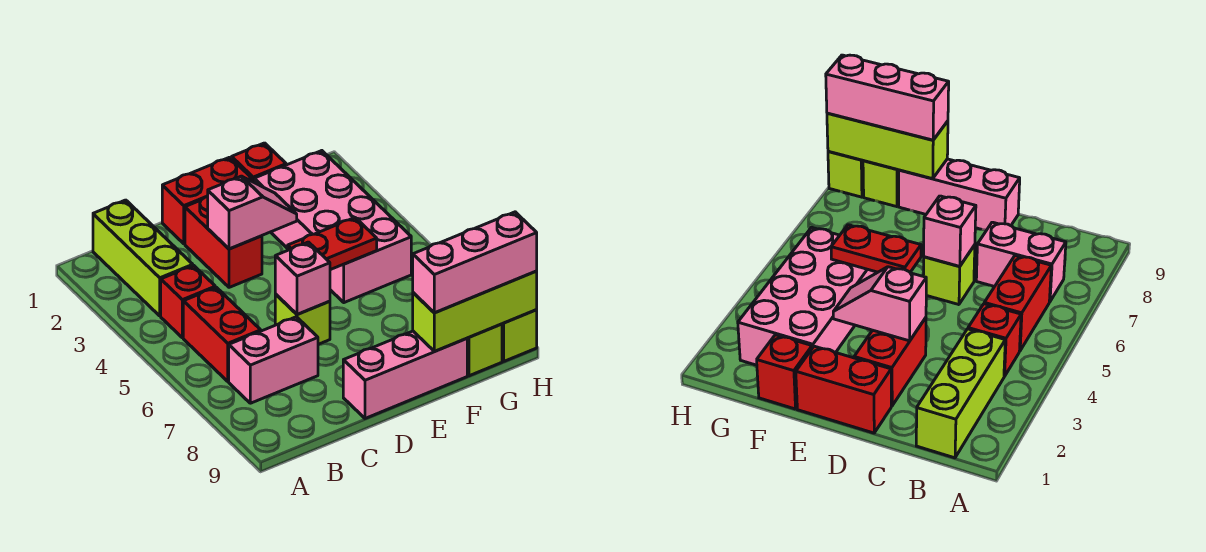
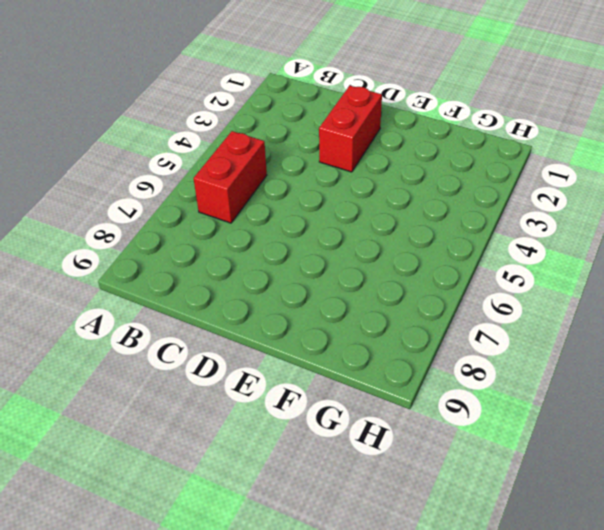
none -> lime 1x3 brick [93,200,193,316]
none -> red 1x1 brick [161,266,215,338]
none -> pink 1x2 brick [229,317,318,403]

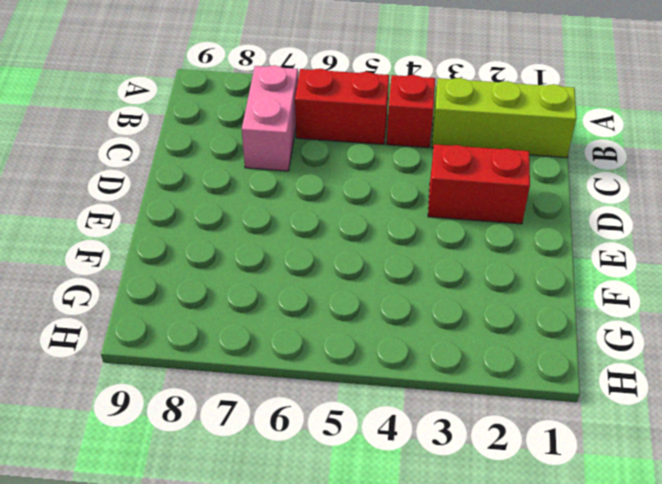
none -> red 1x2 brick [162,157,251,244]
none -> lime 1x1 brick [275,294,330,344]
none -> pink 1x3 brick [343,331,467,418]

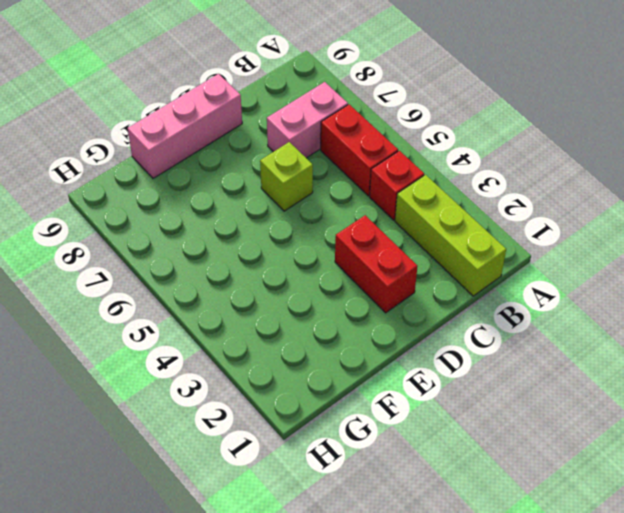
none -> red 1x2 brick [162,157,251,244]
none -> red 1x1 brick [232,143,286,182]
none -> pink 2x4 brick [254,151,411,303]

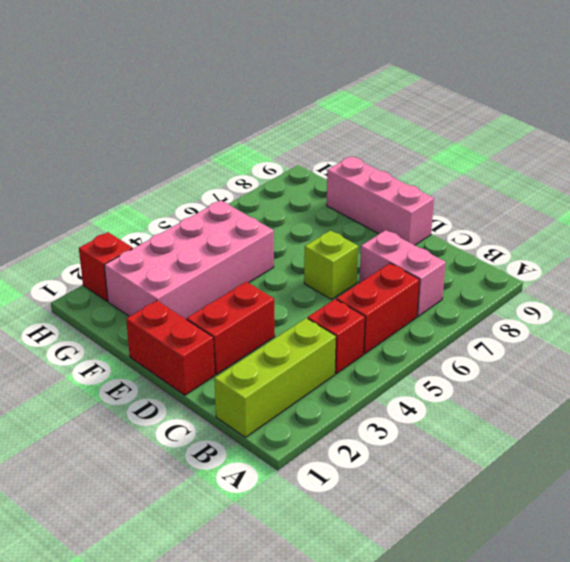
red 1x1 brick [79,232,133,301] -> red 1x1 brick moved to [232,143,286,182]
none -> lime 1x1 brick [467,324,502,376]
none -> lime 1x1 brick [502,310,537,361]
none -> pink 1x2 slope [208,176,297,249]

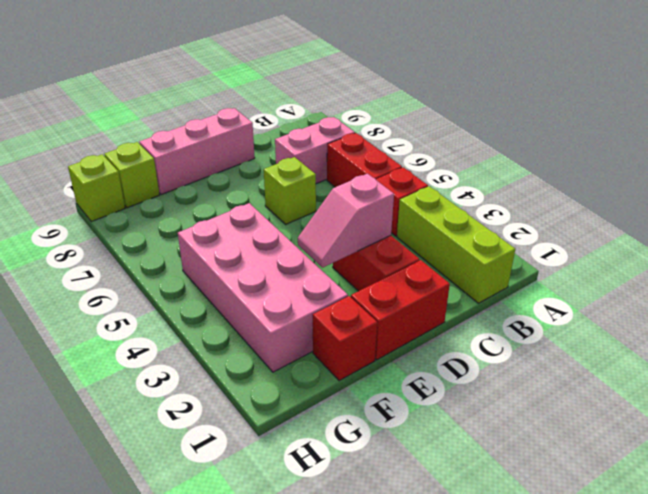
none -> pink 1x1 brick [275,242,330,314]
none -> red 1x2 plate [288,217,377,270]
none -> lime 1x3 brick [413,271,537,351]

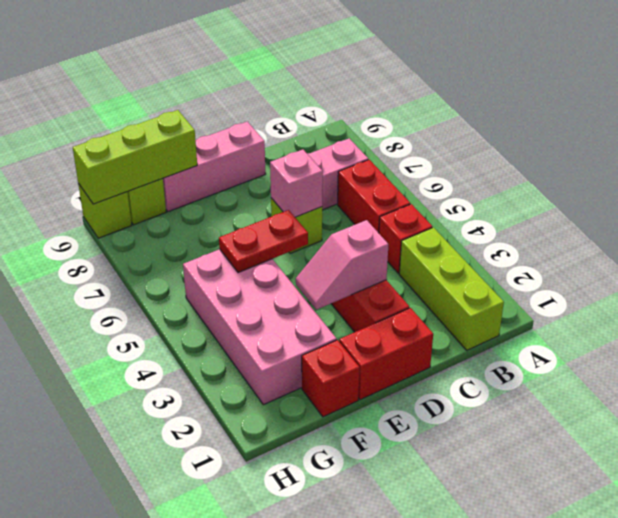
none -> pink 1x3 brick [413,212,537,313]

